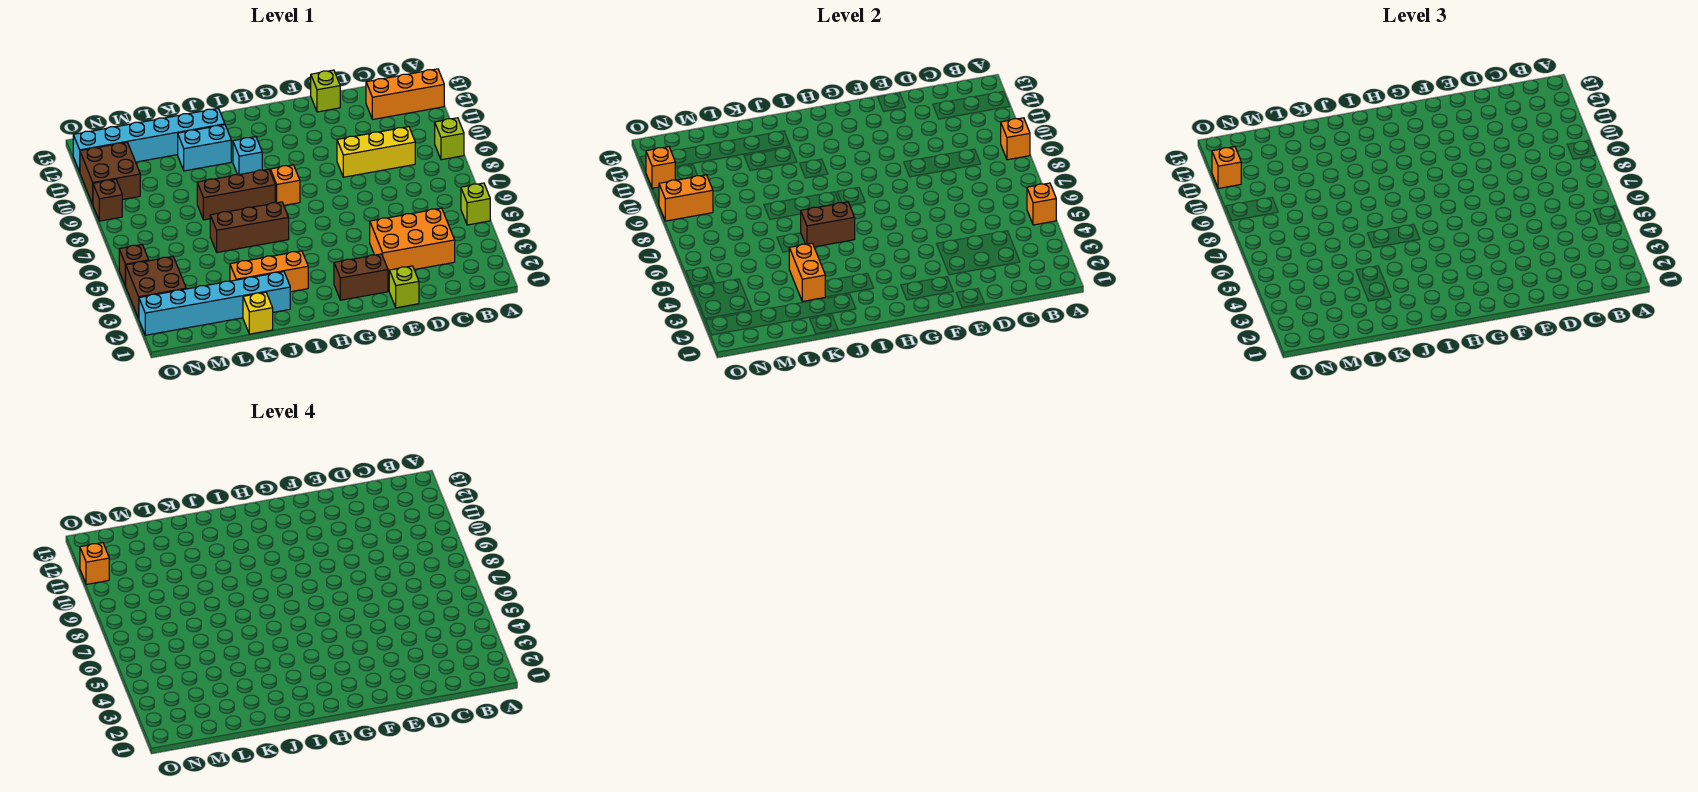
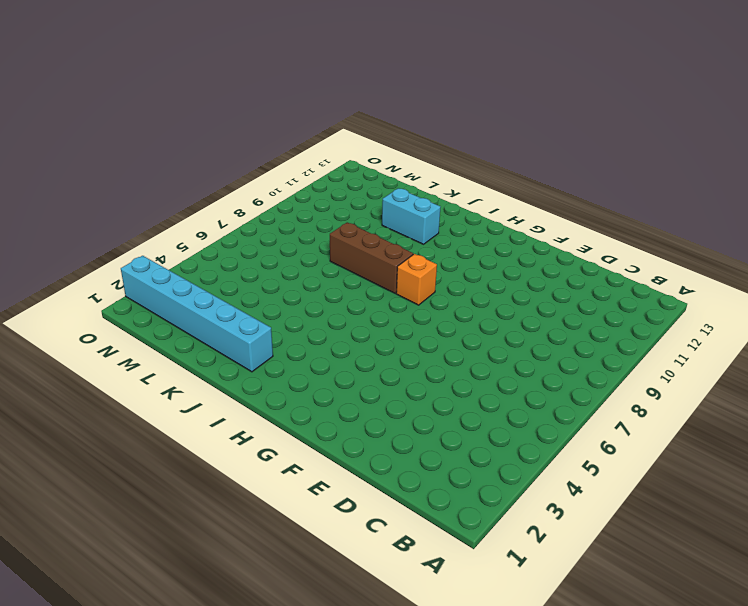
none -> lime 1x1 brick [461,183,490,225]
none -> lime 1x1 brick [435,118,464,160]
none -> orange 1x3 brick [366,69,444,119]

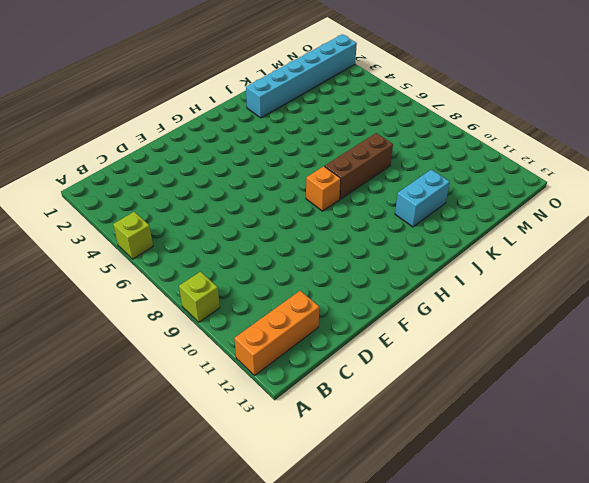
none -> orange 2x3 brick [370,208,455,274]
none -> yellow 1x3 brick [337,127,415,177]
none -> lime 1x1 brick [389,266,419,308]

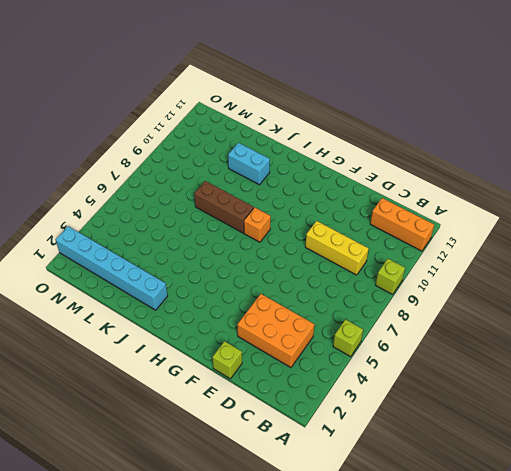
none -> lime 1x1 brick [311,70,340,112]
none -> brown 1x2 brick [334,254,388,300]
none -> orange 1x3 brick [230,251,308,292]

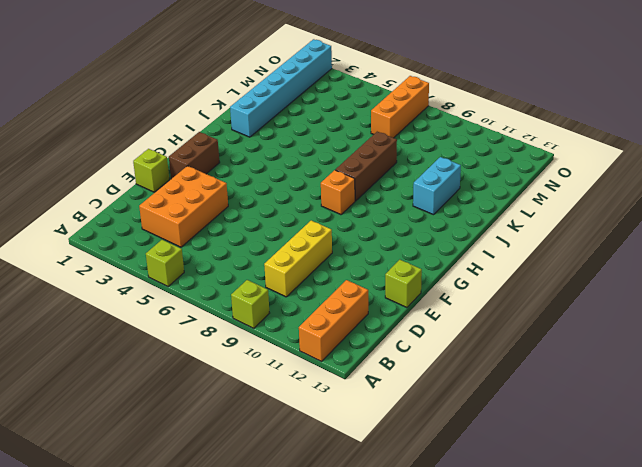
orange 1x3 brick [371,76,429,138] -> orange 1x3 brick moved to [230,251,308,292]
none -> brown 1x3 brick [210,202,289,252]
none -> cyan 1x1 brick [233,137,262,175]
none -> cyan 1x6 brick [73,108,225,172]

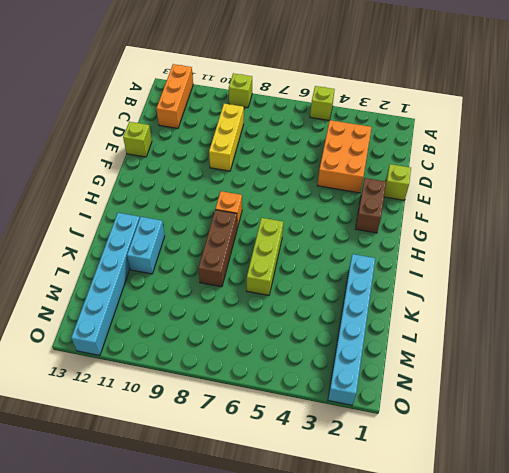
lime 1x3 brick [247,218,283,295] -> brown 1x3 brick [210,202,289,252]
none -> orange 1x3 brick [230,251,308,292]
none -> cyan 1x1 brick [233,137,262,175]
none -> yellow 1x1 brick [243,292,273,334]

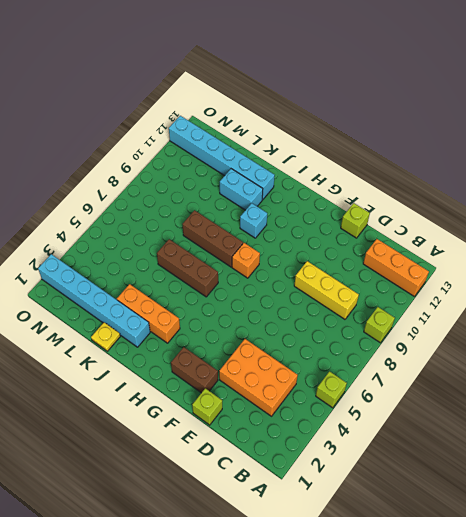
yellow 1x1 plate [91,322,120,351] -> yellow 1x1 brick [243,292,273,334]
none -> brown 2x2 brick [126,257,186,319]
none -> brown 2x2 brick [80,142,140,204]
none -> brown 1x1 brick [119,245,149,286]

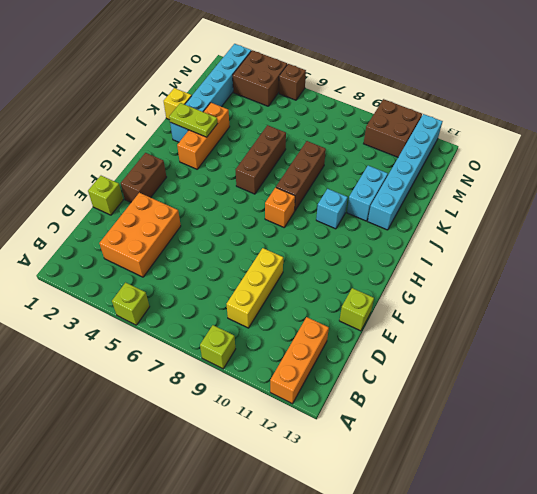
lime 1x2 plate [169,103,218,137] -> none
none -> brown 1x1 brick [93,179,122,221]
none -> orange 1x1 brick [1027,183,1056,225]
none -> orange 1x1 brick [1001,118,1030,160]

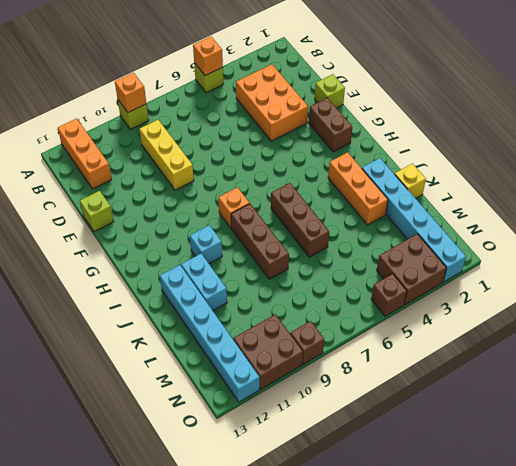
none -> brown 1x2 brick [801,202,855,247]
none -> orange 1x2 brick [789,243,825,301]
none -> orange 1x2 brick [659,175,713,221]

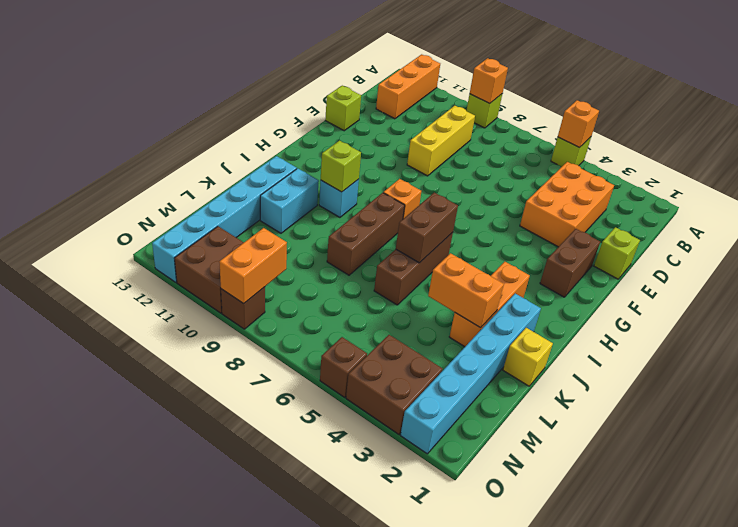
lime 1x1 brick [321,140,361,192] -> none
none -> orange 1x1 brick [646,147,676,189]
none -> orange 1x1 brick [1212,147,1241,189]
none -> orange 1x1 brick [80,543,109,585]

